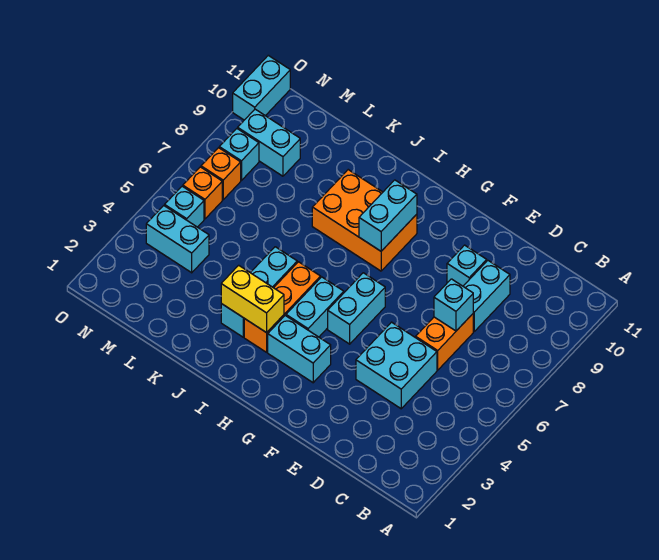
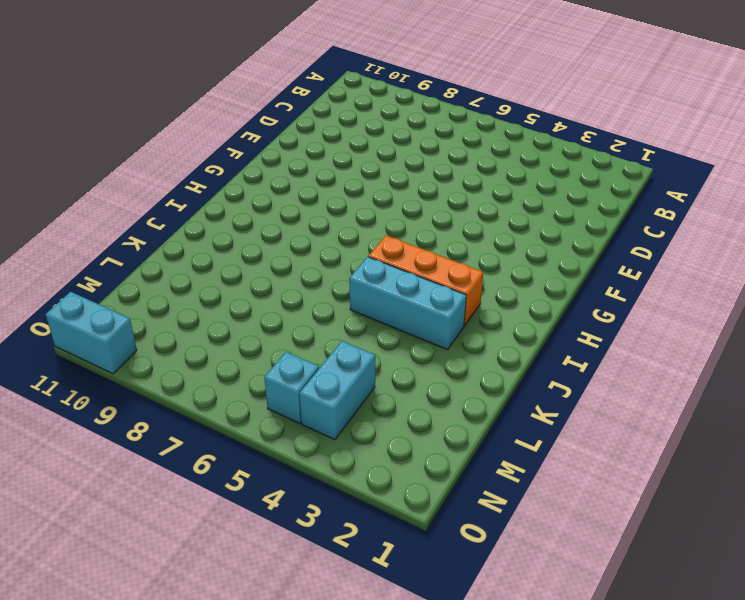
none -> cyan 2x2 brick [356,322,437,409]
none -> orange 1x2 brick [416,314,473,370]
none -> cyan 1x2 brick [463,260,510,331]

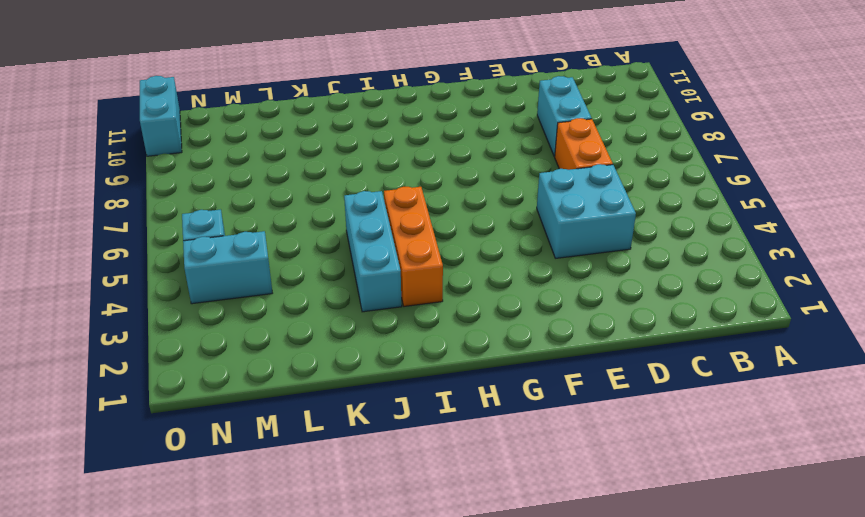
none -> cyan 1x1 brick [447,245,487,286]
none -> cyan 1x2 brick [268,316,331,383]
none -> cyan 1x2 brick [328,273,385,344]

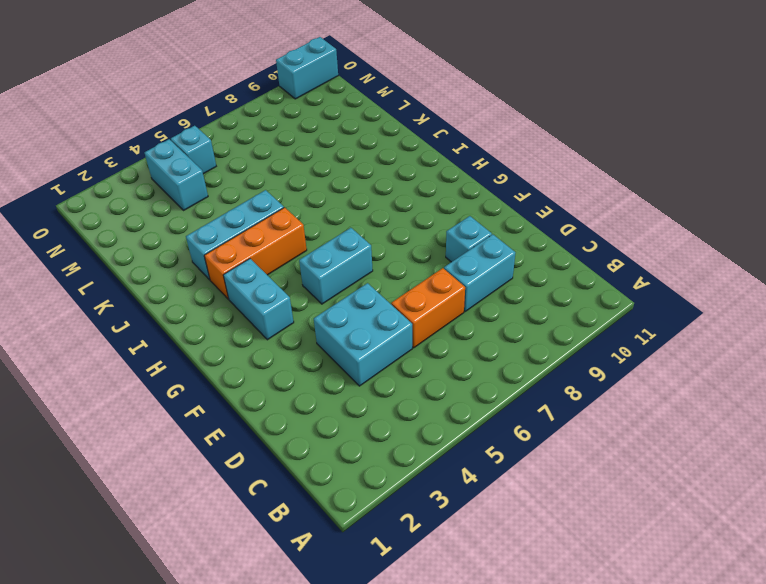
none -> cyan 1x2 brick [286,277,344,337]
none -> orange 2x3 brick [312,170,417,271]
none -> cyan 1x2 brick [238,109,300,176]

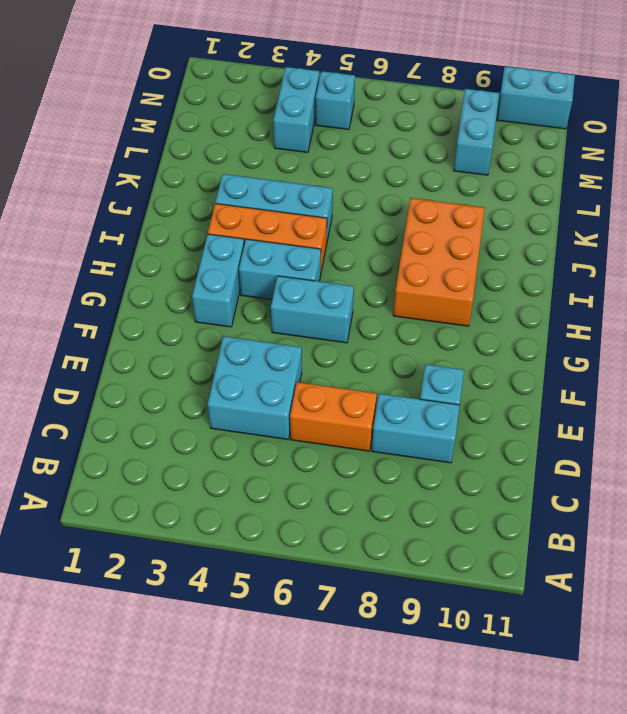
none -> orange 1x1 brick [183,167,222,219]
none -> orange 1x1 brick [201,148,241,200]
none -> cyan 1x1 brick [219,129,259,180]

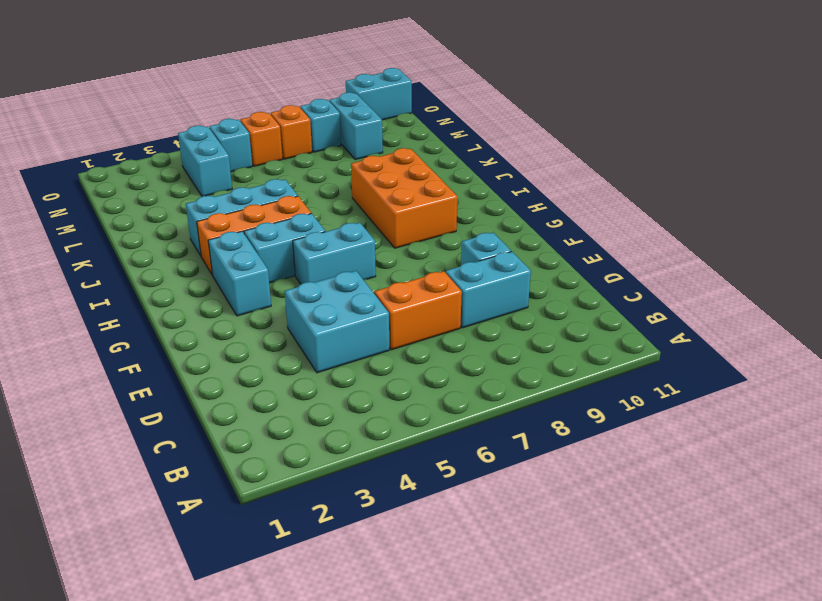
none -> cyan 1x1 brick [434,279,473,331]
none -> cyan 1x2 brick [359,180,417,251]
none -> yellow 1x2 brick [221,265,284,333]

